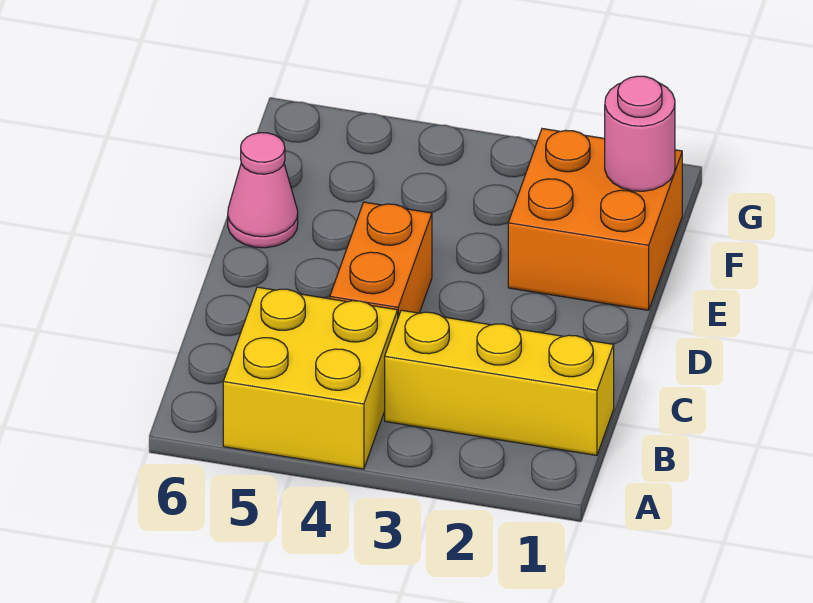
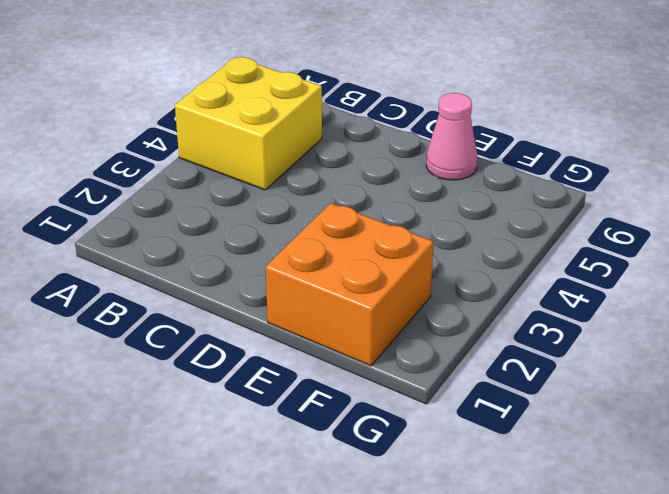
none -> yellow 1x3 brick [385,310,614,455]
none -> orange 1x2 brick [330,202,432,317]

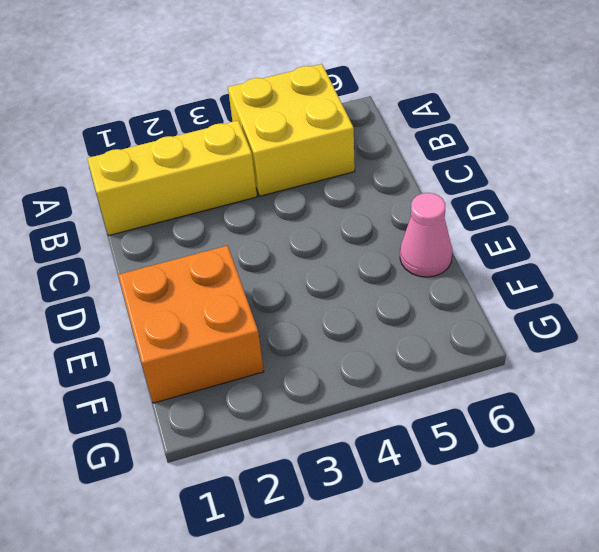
none -> orange 1x2 brick [330,202,432,317]
none -> pink 1x1 round brick [605,76,675,191]

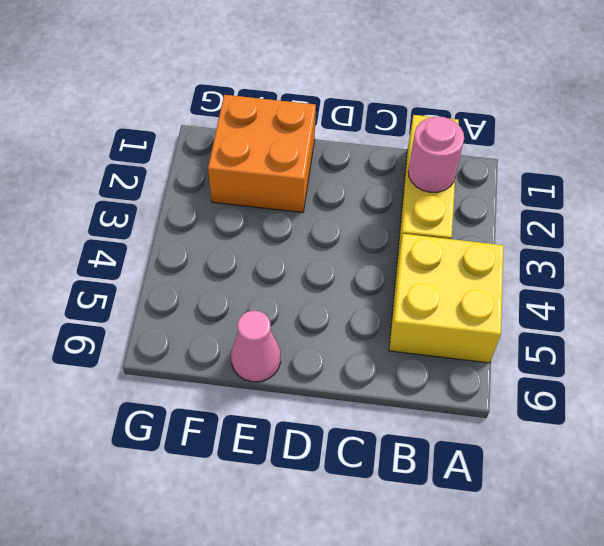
pink 1x1 round brick [408,117,464,192] -> pink 1x1 round brick moved to [605,76,675,191]
none -> orange 1x2 brick [330,202,432,317]

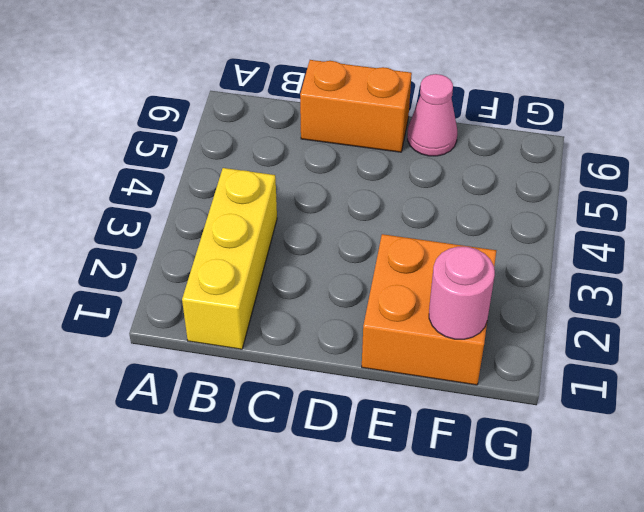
orange 1x2 brick [300,60,412,152] -> orange 1x2 brick moved to [330,202,432,317]
none -> yellow 2x2 brick [223,287,398,469]

